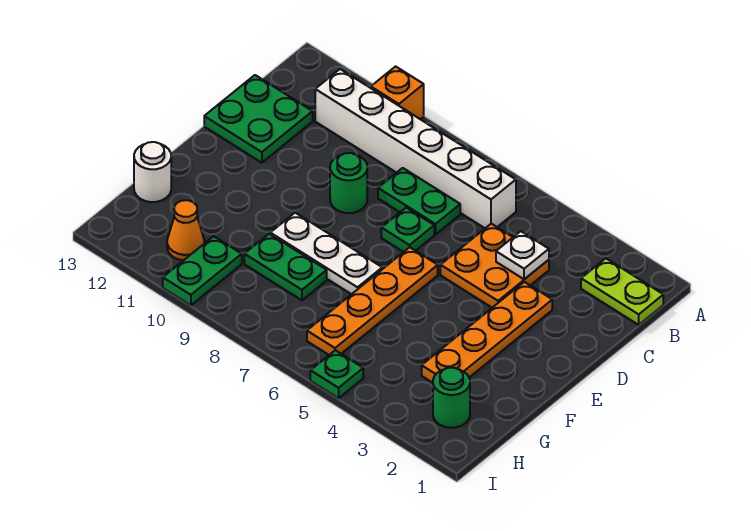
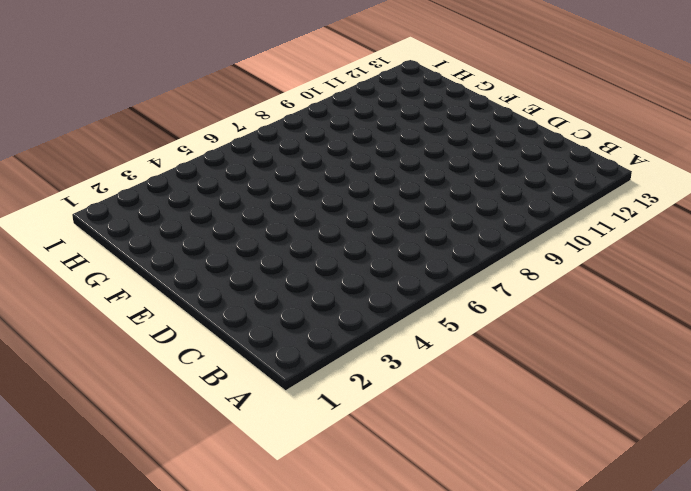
none -> orange 1x1 brick [371,66,424,119]
none -> lime 1x2 plate [581,258,663,325]
none -> white 1x6 brick [315,69,516,228]

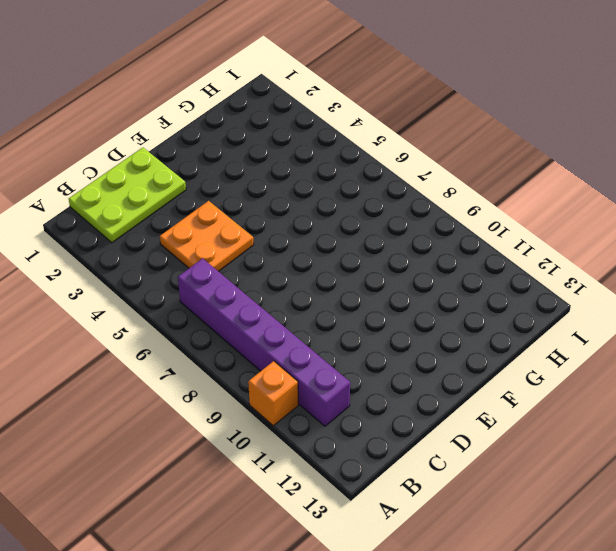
lime 2x3 plate [69,148,186,243] -> lime 1x2 plate [581,258,663,325]
purple 1x6 brick [178,258,350,426] -> white 1x6 brick [315,69,516,228]
none -> green 1x2 plate [378,168,460,235]
none -> green 2x2 plate [204,75,313,163]
none -> orange 1x4 plate [422,282,552,383]

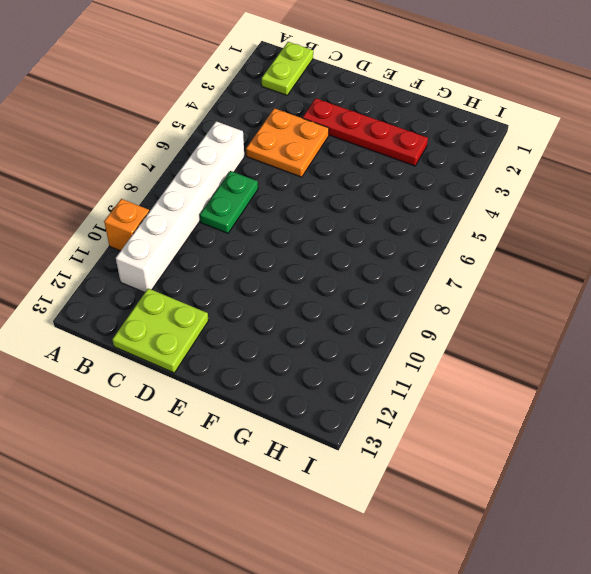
lime 2x2 plate [112,288,208,373] -> green 2x2 plate [204,75,313,163]
red 1x4 plate [303,98,428,166] -> orange 1x4 plate [422,282,552,383]
none -> green 1x1 plate [381,208,434,252]
none -> green 1x1 round brick [330,153,367,213]
none -> orange 1x4 plate [307,247,438,355]

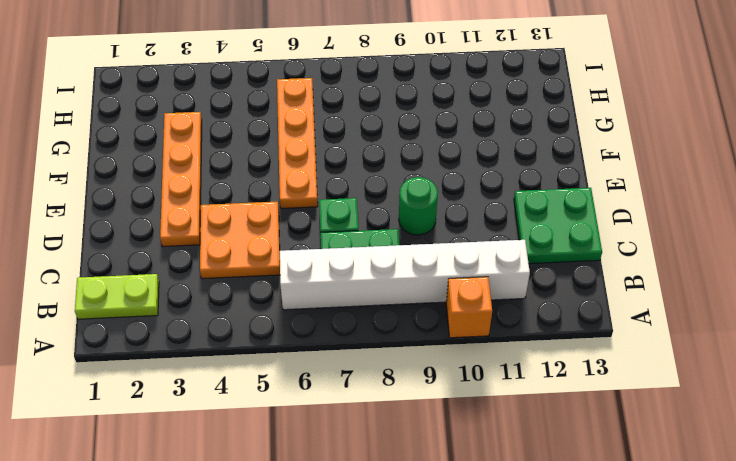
none -> white 1x3 plate [270,213,382,294]
none -> green 1x2 plate [244,234,327,300]
none -> white 1x1 round brick [134,142,171,202]

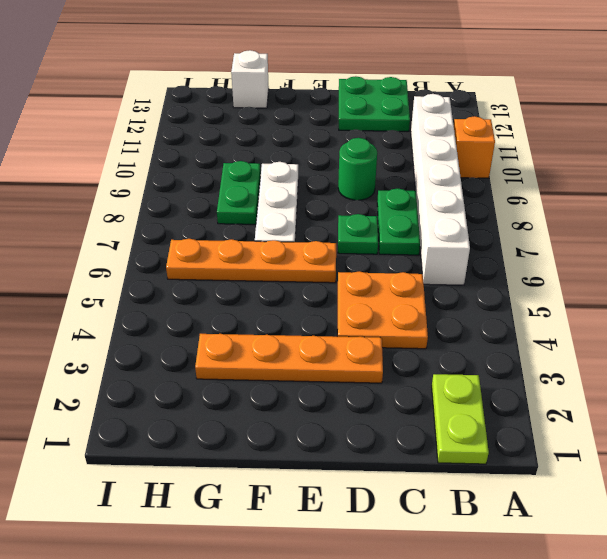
white 1x1 brick [231,50,269,108] -> white 1x1 round brick [134,142,171,202]
none -> green 1x1 round brick [433,368,470,428]
none -> green 1x2 plate [163,236,242,305]
none -> orange 1x1 cone [167,200,204,260]

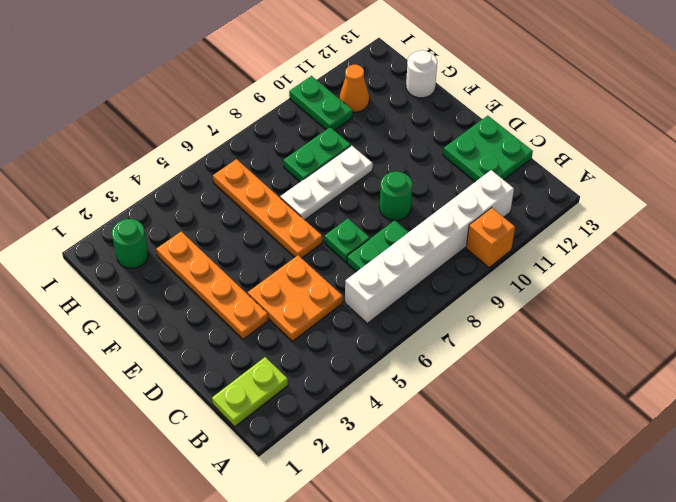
none -> green 1x1 plate [310,350,363,398]
none -> white 1x1 plate [496,231,549,279]

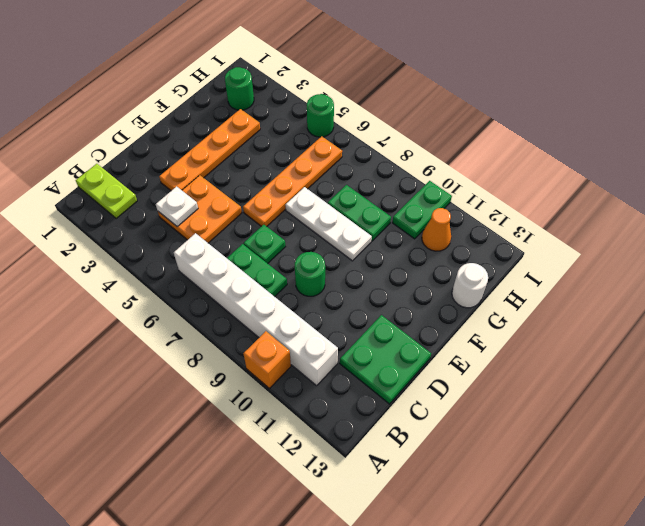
green 1x1 round brick [307,94,334,137] -> green 1x1 plate [310,350,363,398]

